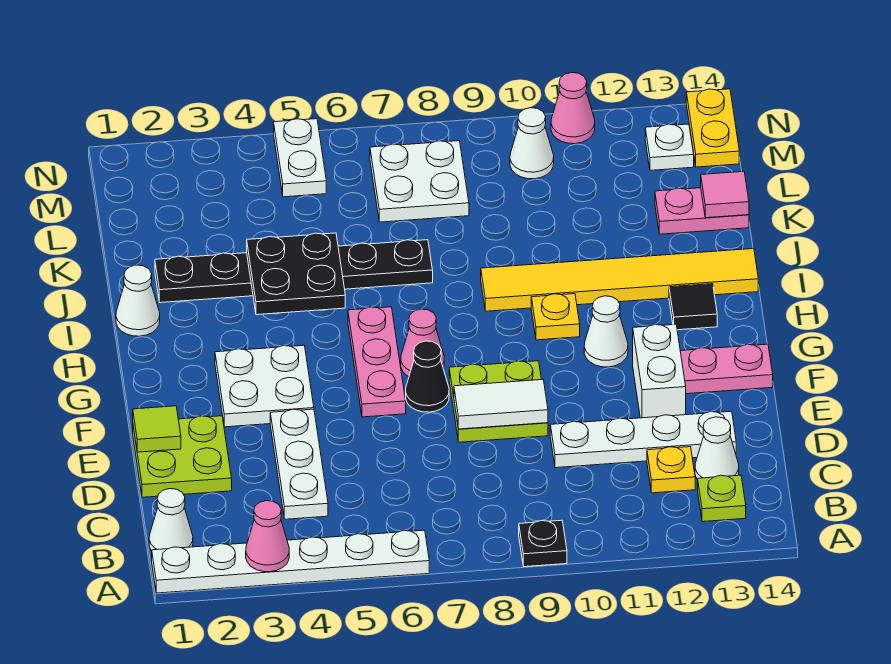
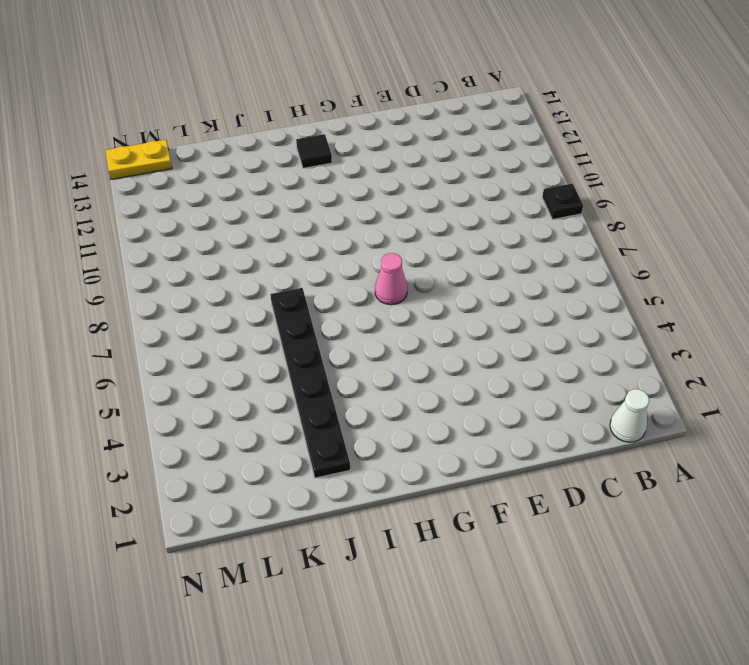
none -> white 1x6 plate [152,530,429,593]
none -> lime 1x1 plate [698,475,746,522]
none -> white 1x3 plate [270,409,328,519]
none -> yellow 1x1 plate [647,447,695,493]

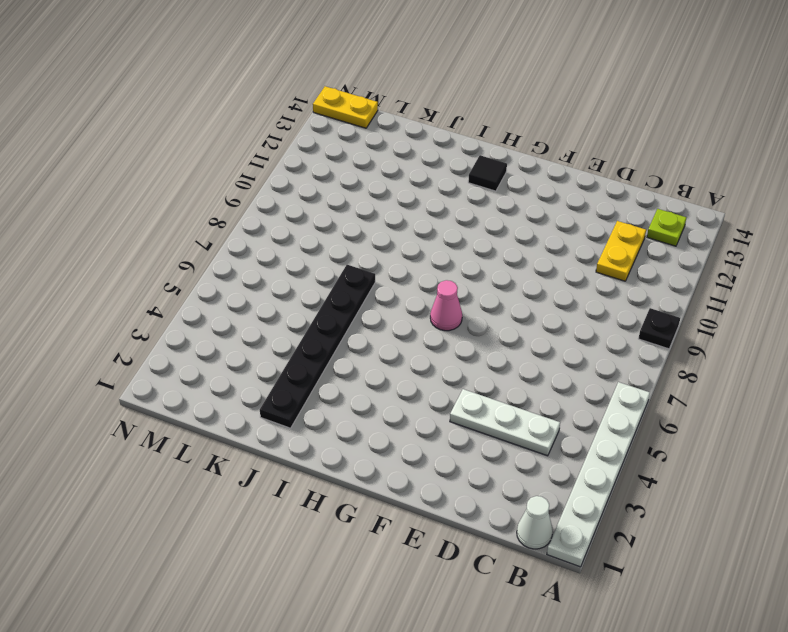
yellow 1x2 plate [596,221,646,281] -> yellow 1x1 plate [647,447,695,493]
none -> white 1x1 cone [695,417,739,480]
none -> lime 2x2 plate [133,416,232,497]
none -> white 1x4 plate [550,411,736,468]
none -> lime 2x2 plate [449,361,548,442]

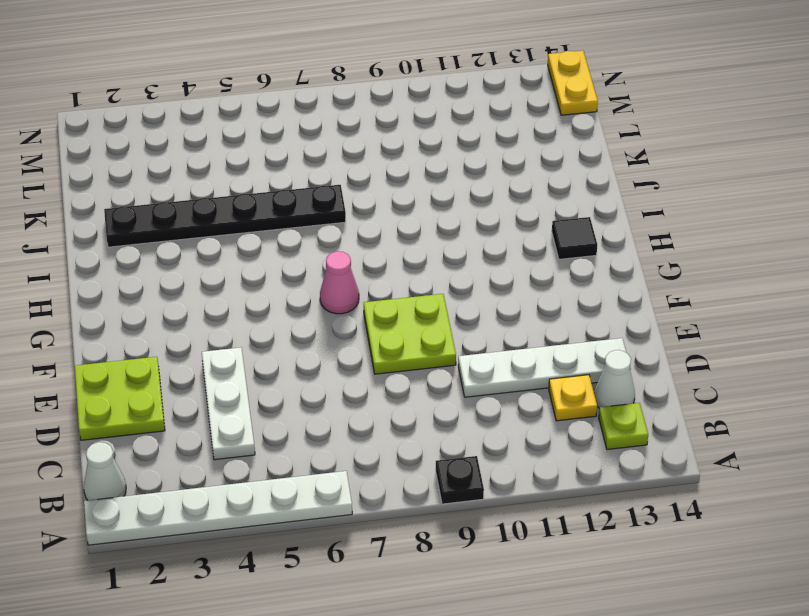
none -> white 1x2 brick [633,324,686,418]
none -> white 2x2 plate [215,345,314,427]
none -> pink 1x3 plate [348,307,406,417]
none -> black 1x1 cone [406,341,449,412]

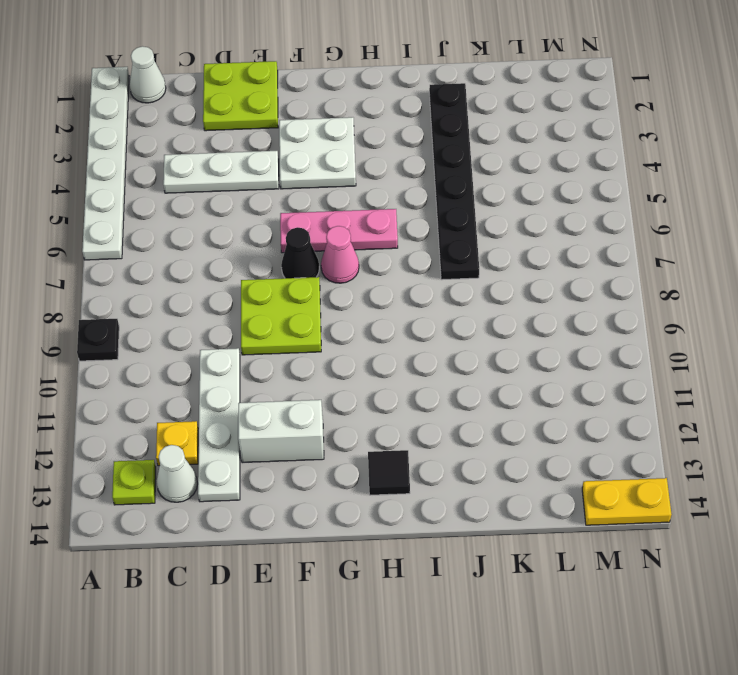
none -> pink 1x2 plate [680,344,773,394]
none -> white 1x1 cone [584,296,628,367]
none -> yellow 1x1 plate [531,294,580,340]
none -> white 1x1 cone [116,265,160,336]

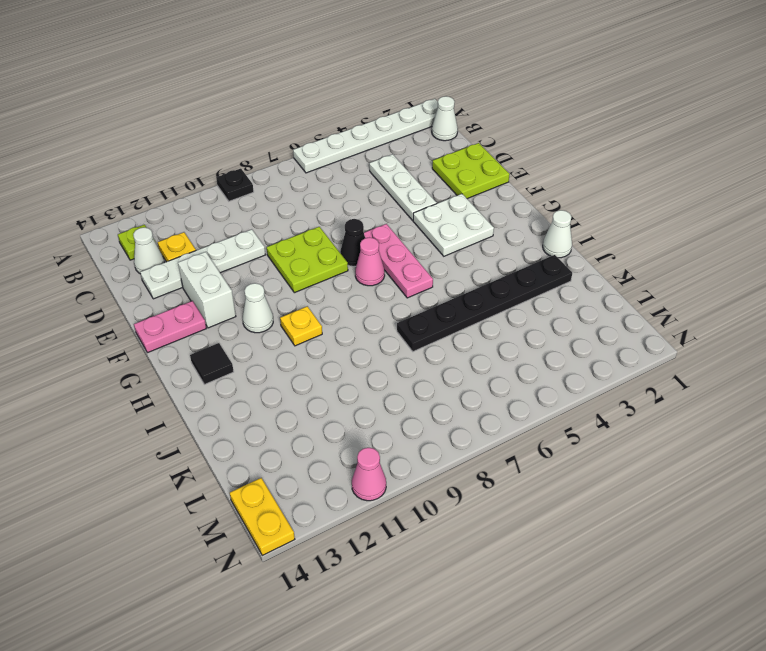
none -> yellow 1x6 tile [481,249,758,311]
none -> pink 1x2 plate [655,188,749,234]
none -> white 2x2 plate [370,141,469,222]
none -> white 1x2 plate [274,119,326,197]

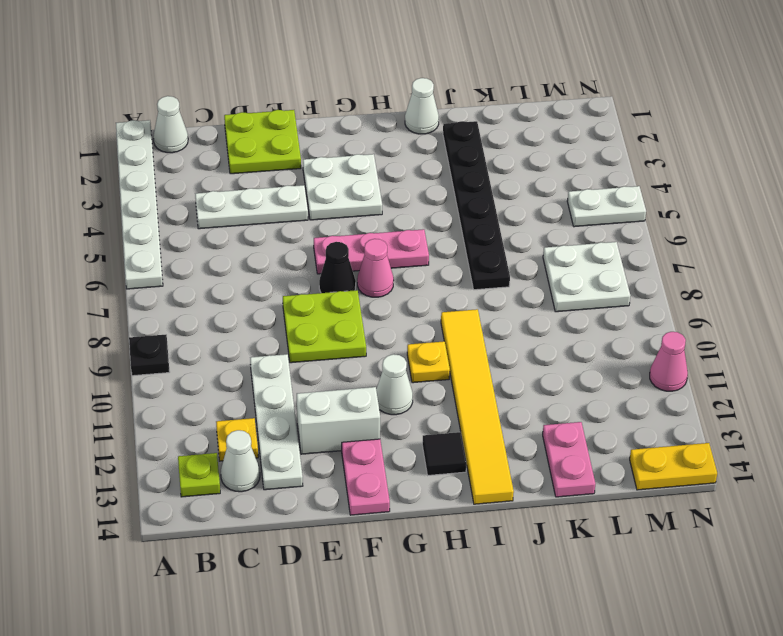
none -> white 1x1 cone [510,108,554,179]
none -> white 1x1 plate [645,124,694,170]
none -> pink 1x1 cone [246,501,289,572]
none -> lime 1x1 tile [133,406,181,452]

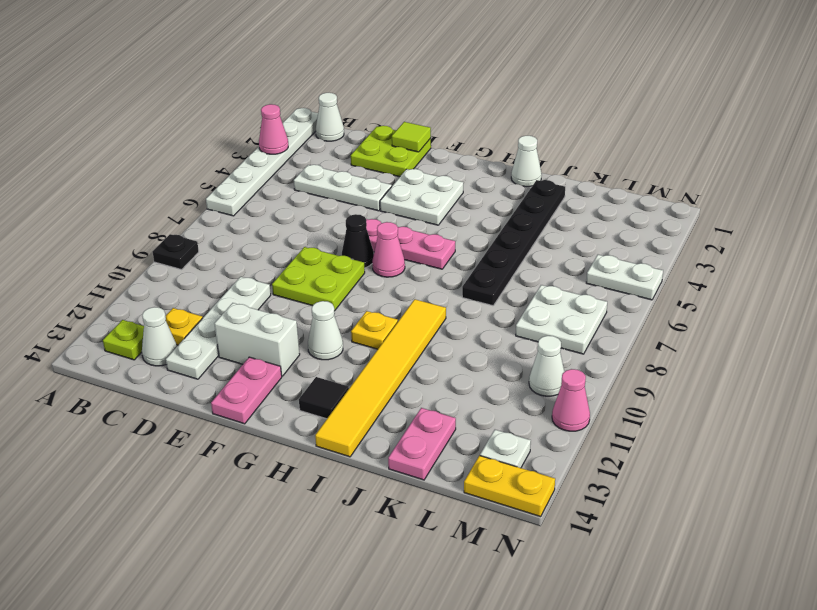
none -> white 1x2 tile [454,380,548,429]
none -> black 2x2 plate [247,233,345,315]
none -> pink 1x1 tile [701,171,749,218]

